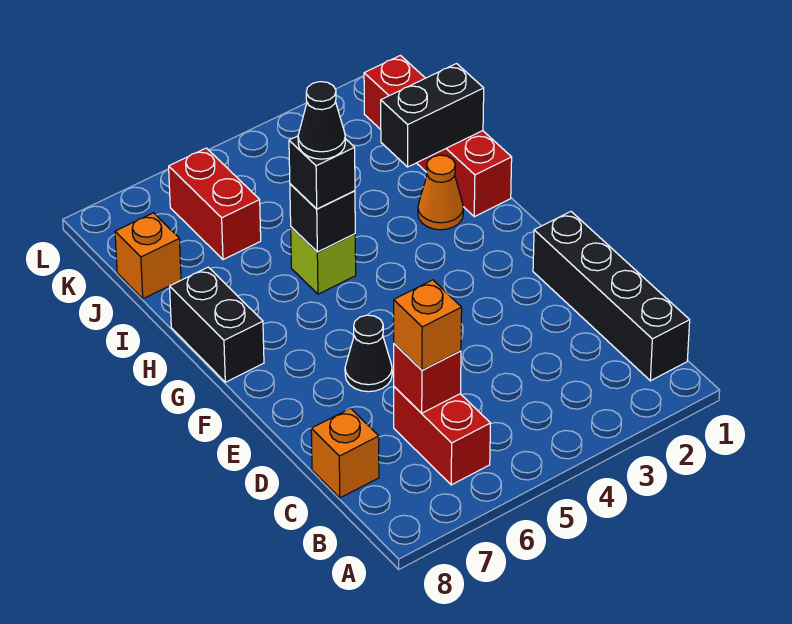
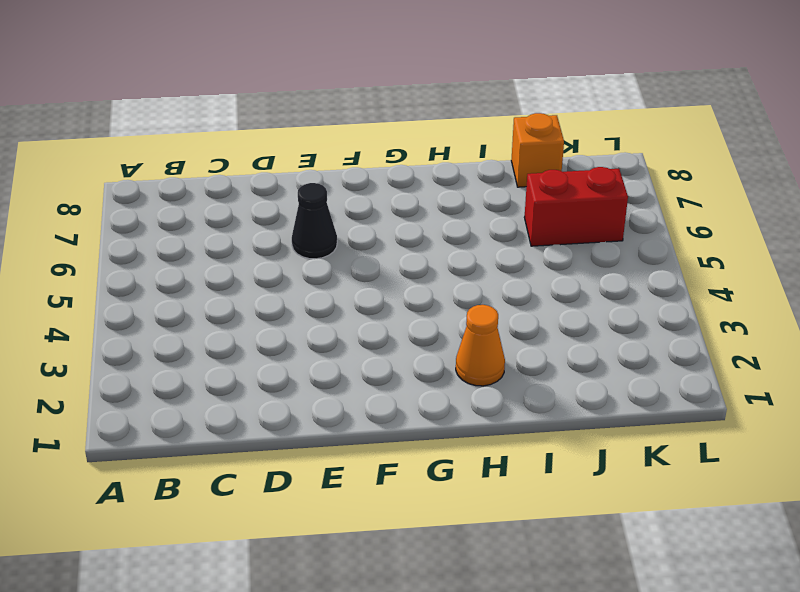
none -> black 1x4 brick [533,212,690,381]
none -> red 1x2 brick [394,387,491,485]
none -> orange 1x1 brick [311,408,379,498]

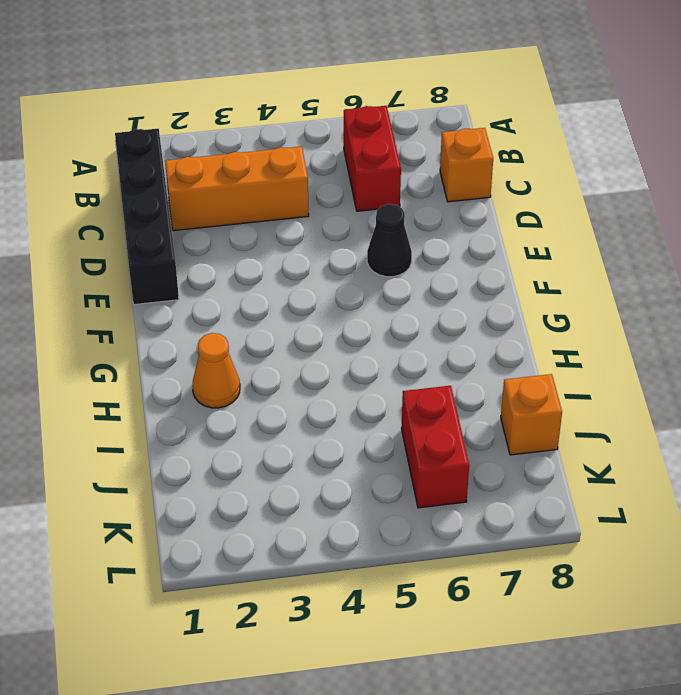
orange 1x3 brick [165,146,309,231] -> none
none -> black 1x2 brick [170,267,264,382]
none -> red 1x4 brick [364,56,512,217]
none -> lime 1x1 brick [291,227,356,294]

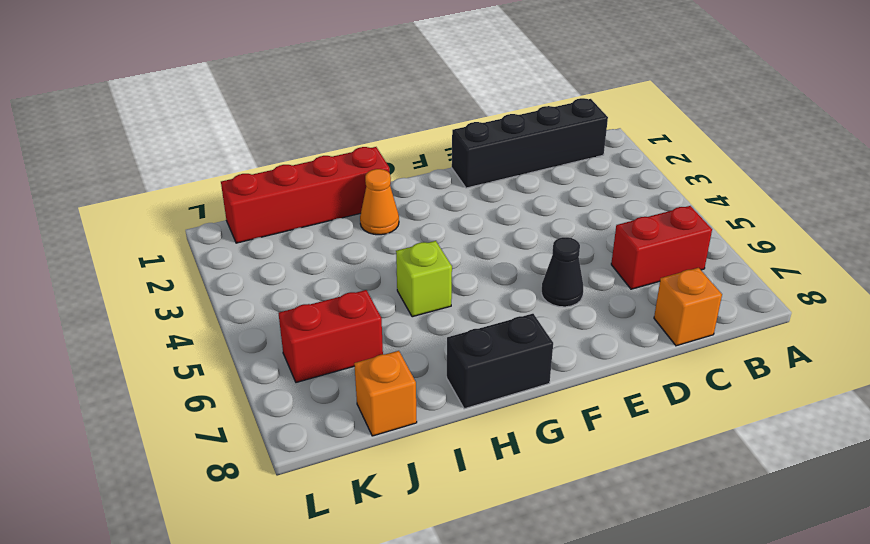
none -> red 1x1 brick [394,344,461,413]
none -> black 1x1 brick [290,184,355,252]
none -> black 1x2 brick [381,64,484,167]

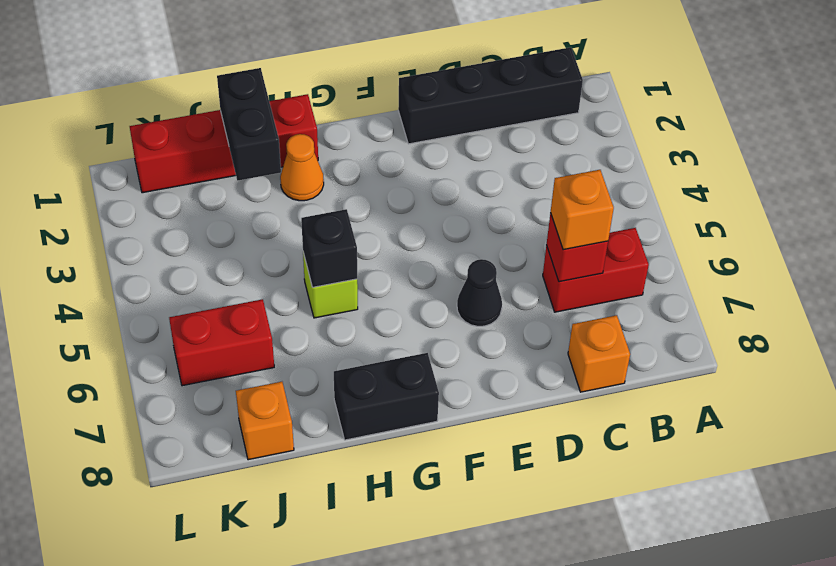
none -> black 1x1 brick [289,136,355,209]
none -> black 1x1 cone [298,82,345,159]

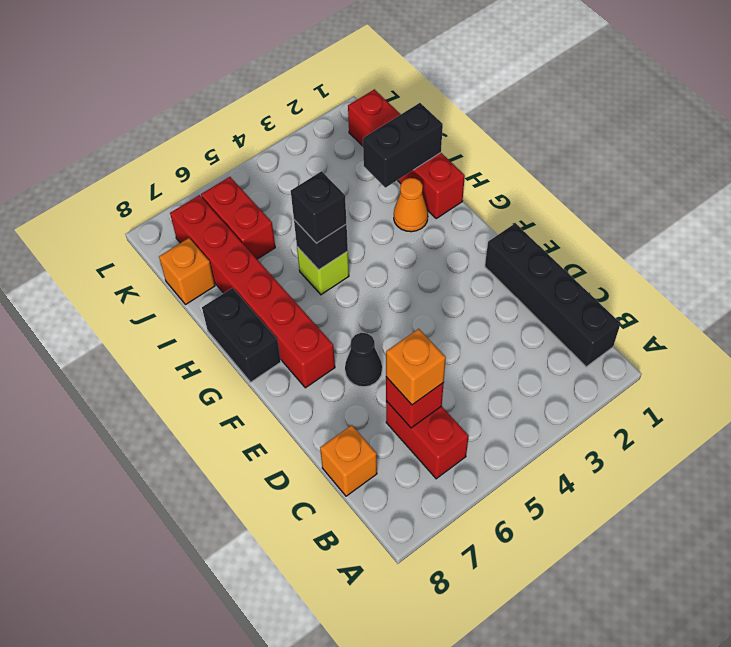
red 1x6 brick [170,195,335,388] -> none
none -> black 1x1 cone [298,82,345,159]

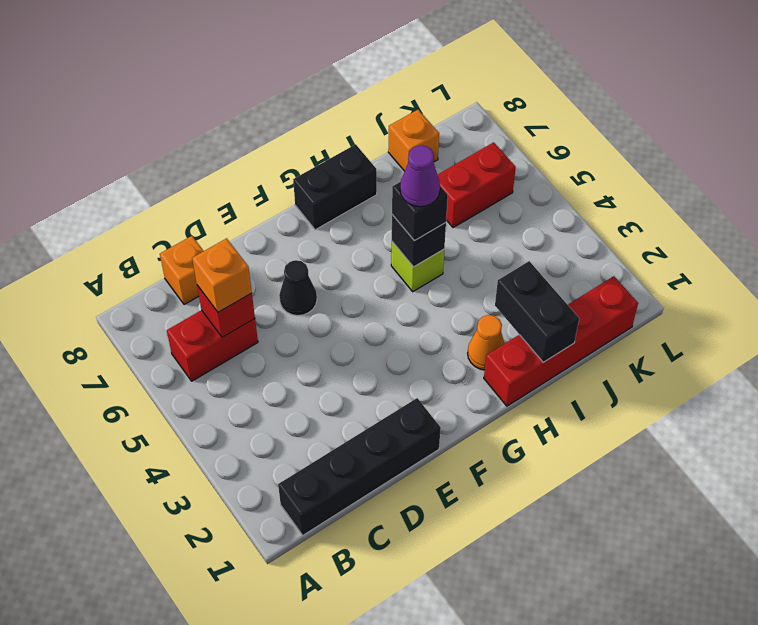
purple 1x1 cone [400,145,440,207] -> black 1x1 cone [298,82,345,159]

